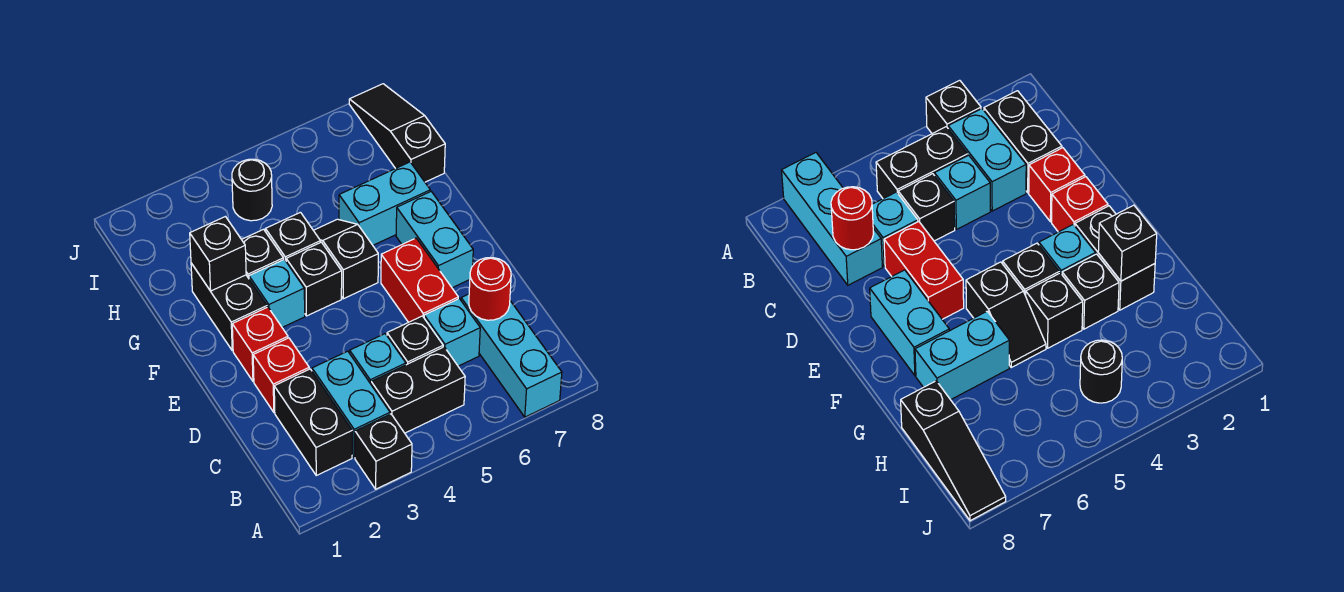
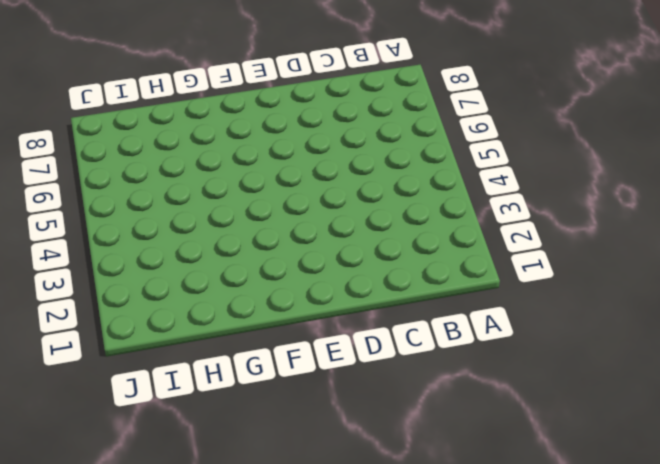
none -> black 1x1 brick [355,414,412,489]
none -> cyan 1x3 brick [461,294,562,417]
none -> black 1x2 brick [274,369,352,475]

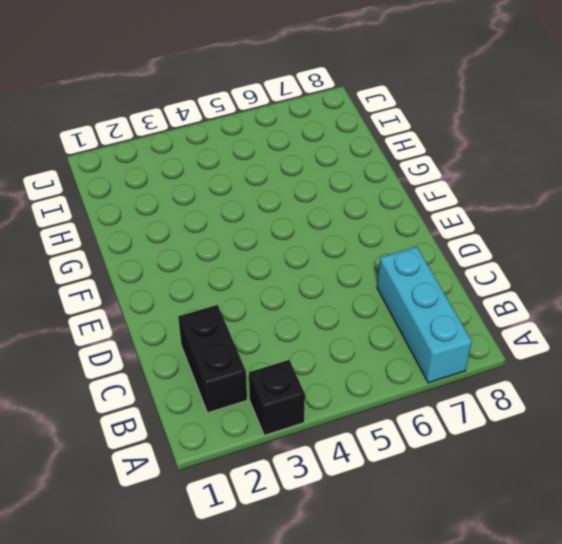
none -> cyan 1x2 brick [312,351,390,457]
none -> black 1x2 brick [371,347,465,433]
none -> cyan 1x1 brick [350,334,406,384]

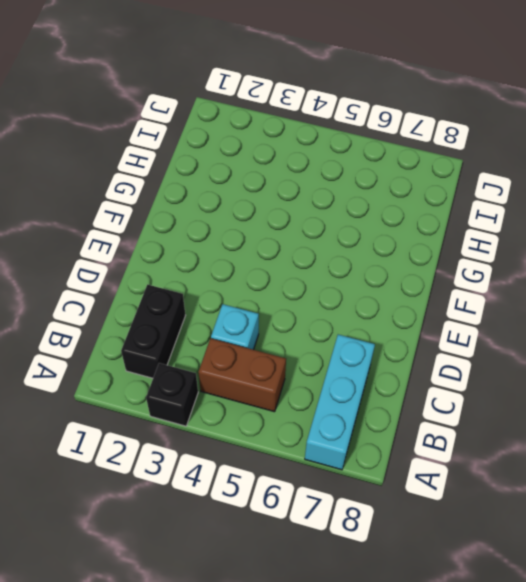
brown 1x2 brick [199,338,286,412] -> black 1x2 brick [371,347,465,433]
none -> cyan 1x2 brick [312,351,390,457]
none -> black 1x1 brick [387,316,443,365]
none -> cyan 1x1 brick [424,299,480,366]

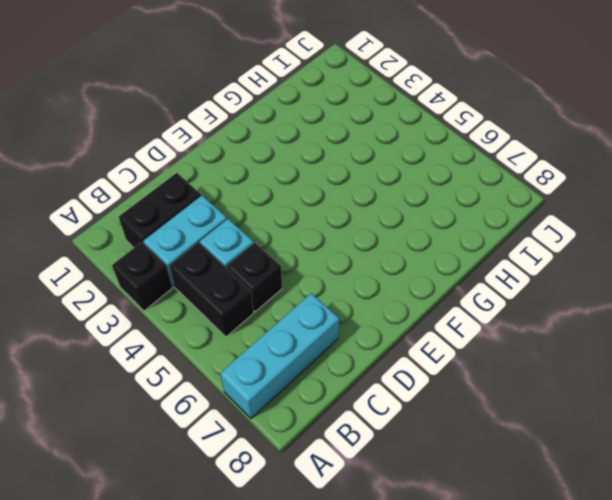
none -> cyan 1x1 brick [424,299,480,366]
none -> red 1x1 brick [253,338,309,412]
none -> red 1x2 brick [381,238,458,322]

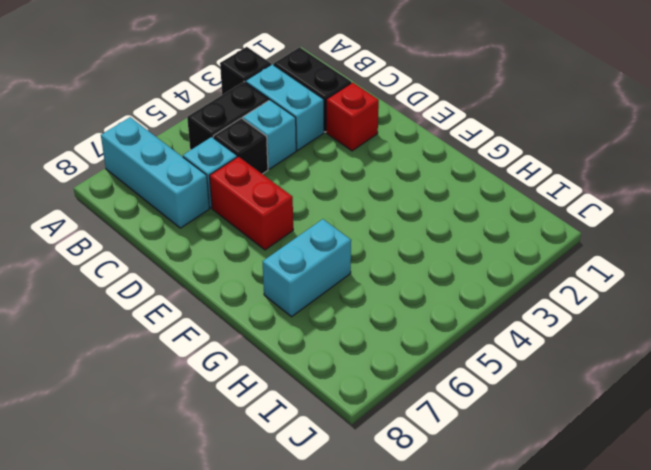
none -> red 1x1 brick [232,307,288,381]
none -> cyan 1x2 brick [396,191,473,288]
none -> black 1x2 brick [191,263,267,351]

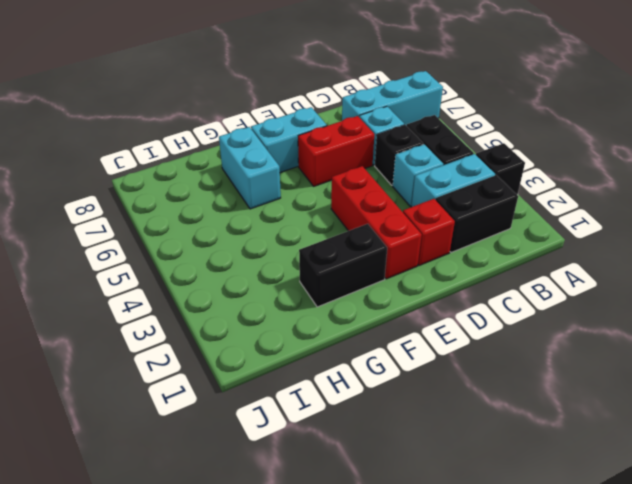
red 1x3 brick [331,166,422,279] -> red 1x1 brick [232,307,288,381]
none -> cyan 1x1 brick [249,259,305,327]
none -> black 1x1 brick [286,242,342,316]
none -> black 1x2 slope [313,219,378,299]

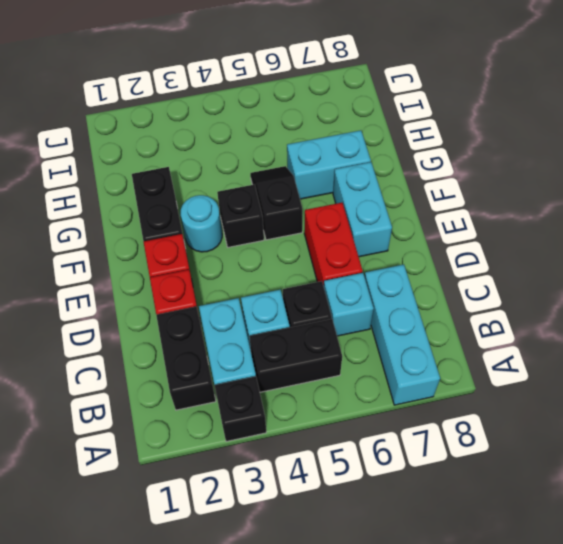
cyan 1x1 round brick [181,195,222,252] -> cyan 1x1 brick [249,259,305,327]
none -> black 1x1 brick [242,229,283,278]
none -> black 1x1 brick [266,212,320,261]
none -> black 1x3 slope [349,84,445,182]

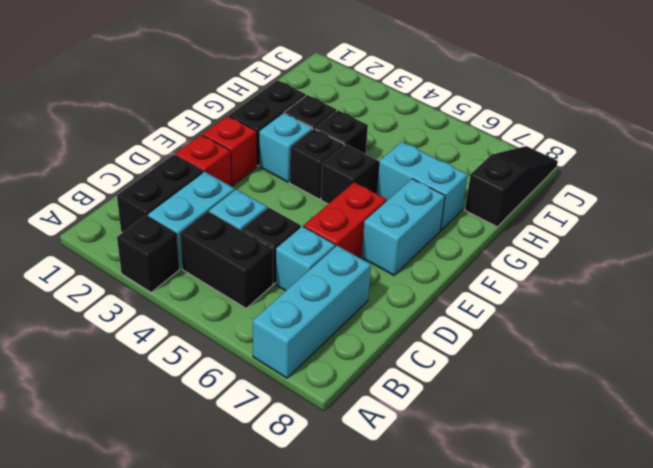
none -> black 1x1 round brick [232,159,272,221]
none -> red 1x1 round brick [469,258,511,320]
none -> black 1x1 brick [190,217,246,291]

